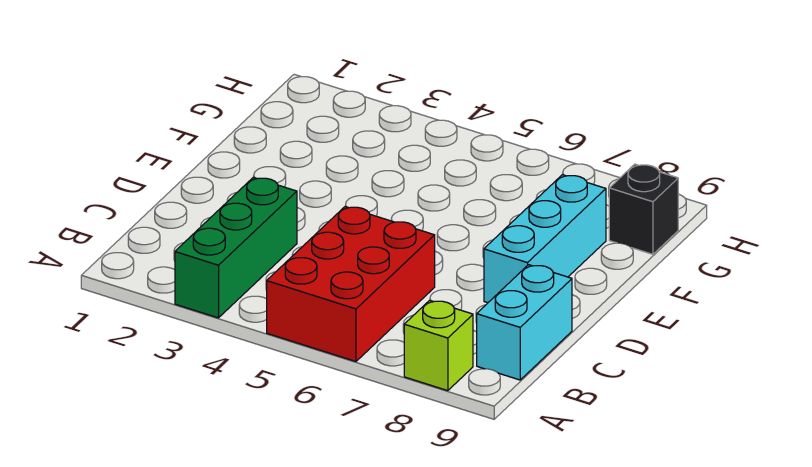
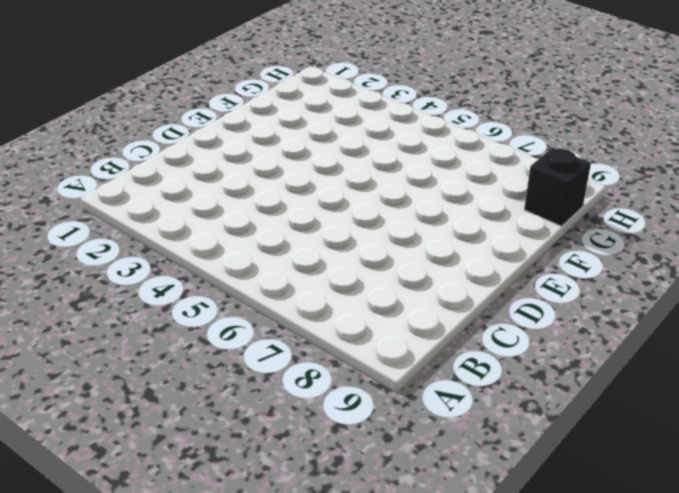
none -> green 1x3 brick [175,177,297,318]
none -> red 2x3 brick [267,206,435,361]

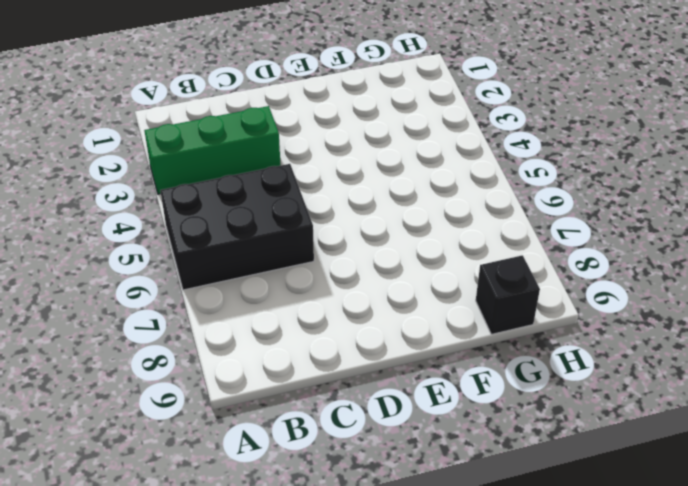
black 2x3 brick [160,164,314,290] -> red 2x3 brick [267,206,435,361]
none -> lime 1x1 brick [404,300,473,391]
none -> cyan 1x2 brick [477,265,572,380]

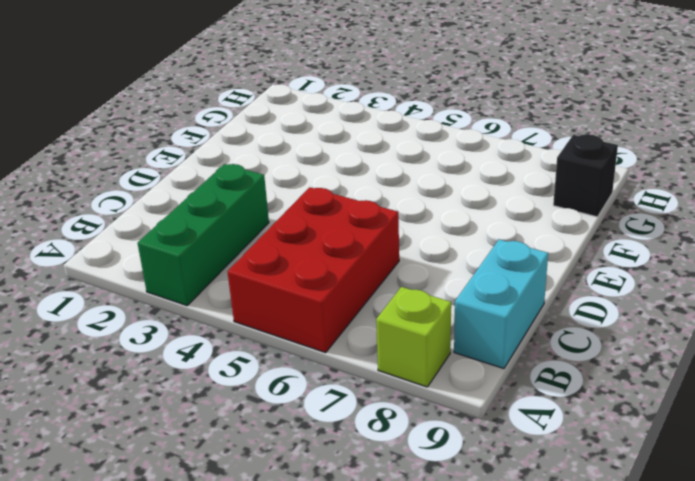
none -> cyan 1x3 brick [484,175,606,303]

